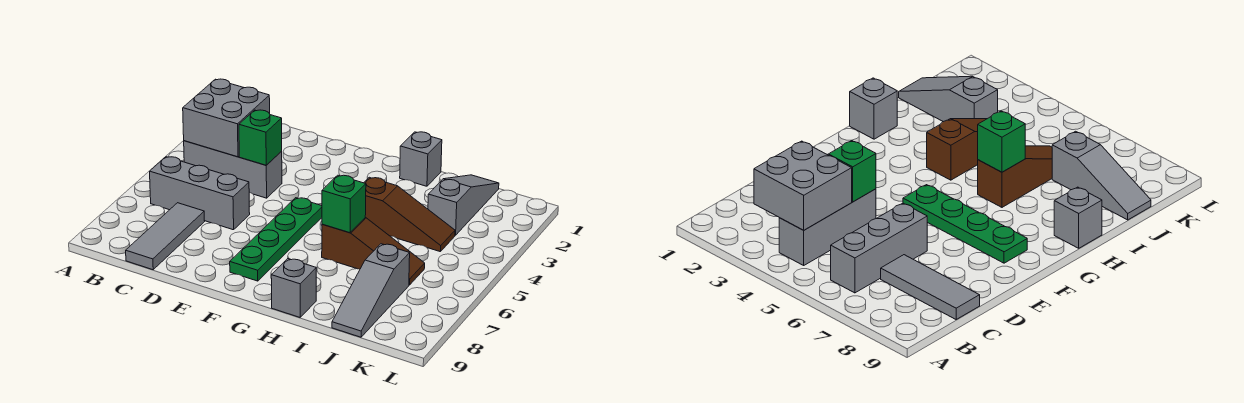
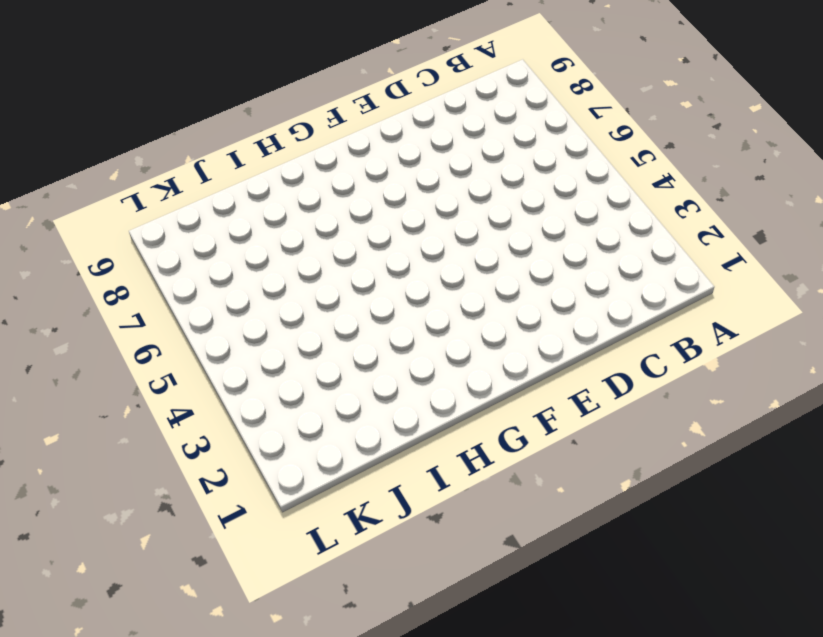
none -> grey 1x3 brick [184,141,282,198]
none -> grey 1x3 brick [150,157,250,230]
none -> grey 1x3 tile [126,203,205,270]

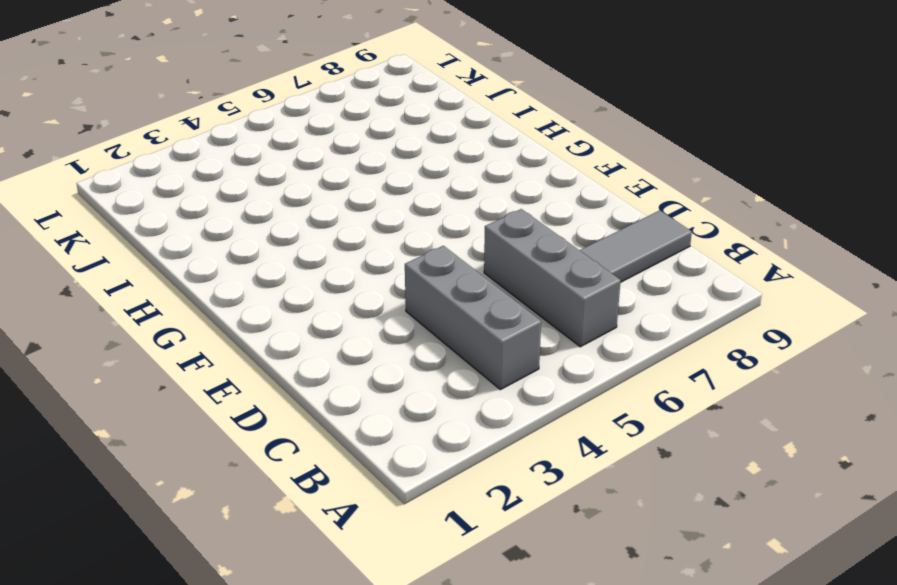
none -> green 1x4 plate [230,198,322,281]
none -> grey 1x1 brick [400,132,442,186]
none -> brown 1x3 slope [364,177,455,252]

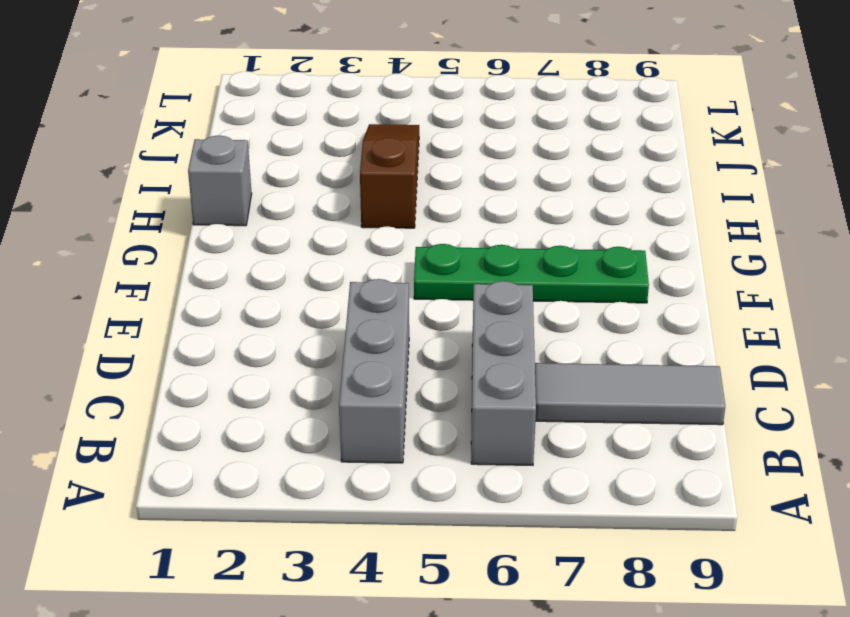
none -> brown 1x3 slope [322,218,425,285]
none -> grey 1x1 brick [271,259,316,317]
none -> grey 1x3 slope [428,175,499,235]

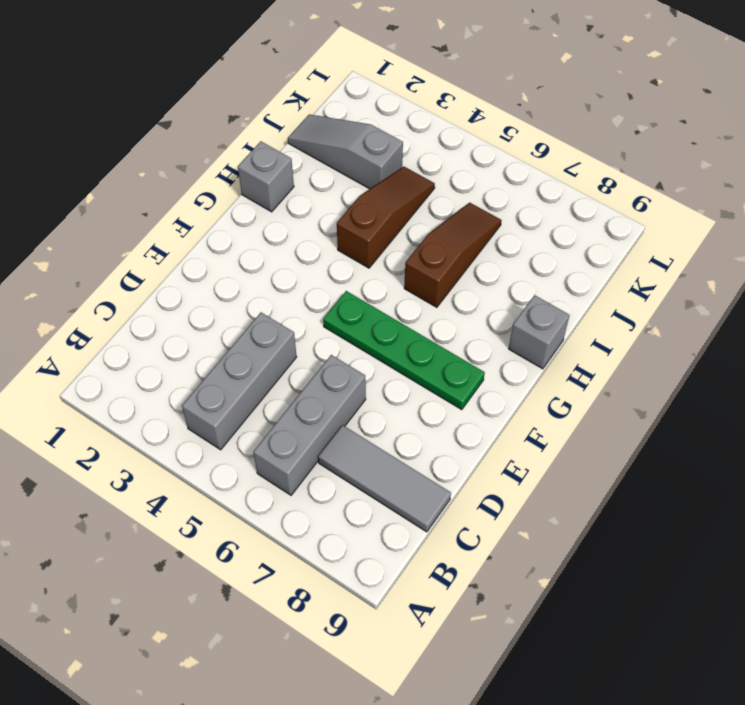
none -> grey 1x3 slope [332,244,410,337]
none -> grey 2x2 brick [183,79,270,157]
none -> green 1x1 brick [239,110,282,165]

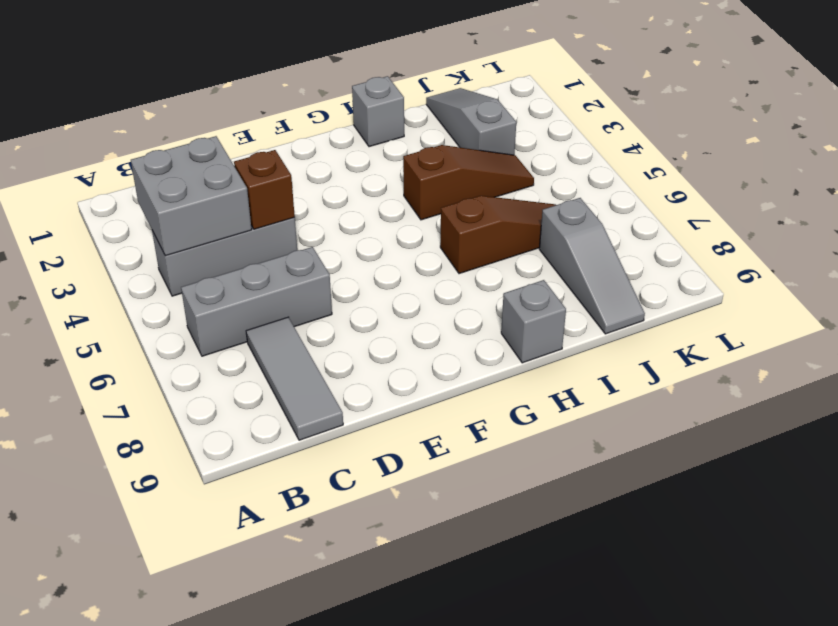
brown 1x1 brick [234,150,295,229] -> green 1x1 brick [239,110,282,165]
none -> green 1x4 plate [230,198,322,281]
none -> green 1x1 brick [322,175,366,233]

